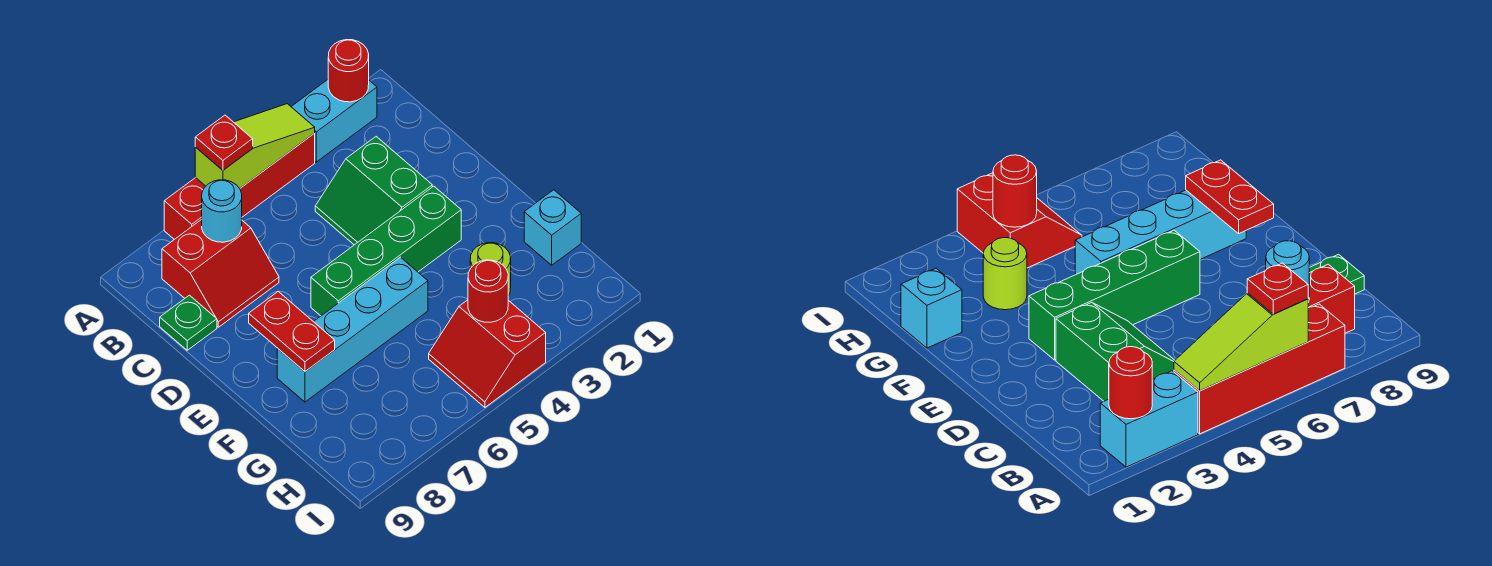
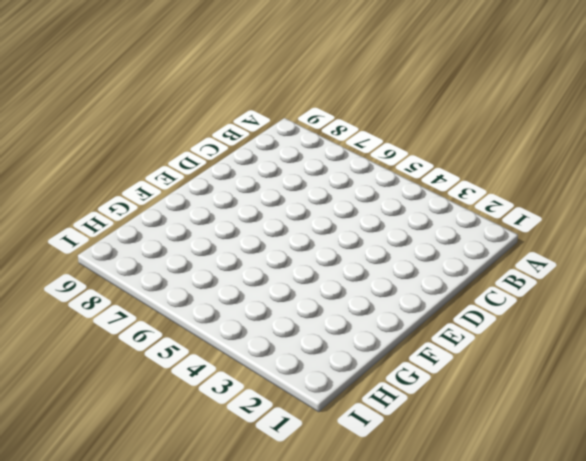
none -> cyan 1x2 brick [291,80,377,162]
none -> red 1x4 brick [164,133,315,239]
none -> red 2x2 slope [162,219,279,327]

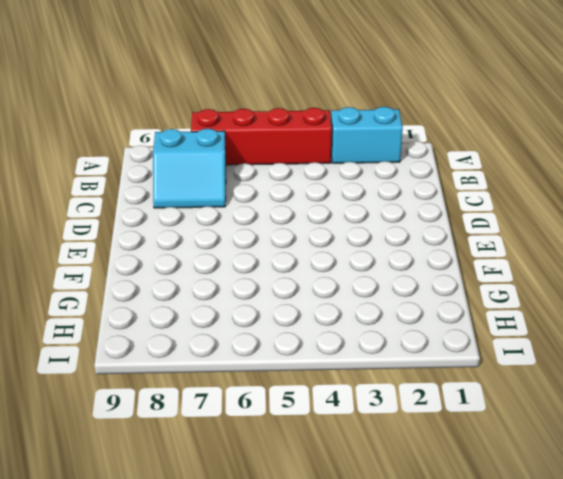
cyan 2x2 slope [153,129,226,208] -> red 2x2 slope [162,219,279,327]
none -> green 2x2 slope [315,137,432,245]
none -> green 1x1 plate [160,295,217,350]
none -> green 1x4 brick [311,186,461,316]

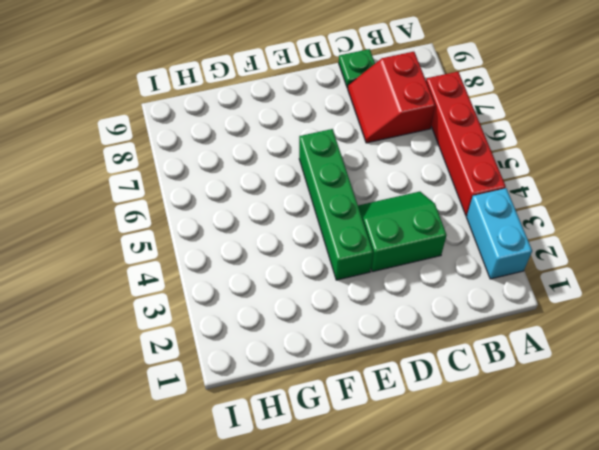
none -> cyan 1x4 brick [277,257,428,402]
none -> cyan 1x1 brick [524,190,581,265]
none -> lime 1x1 round brick [470,243,511,296]

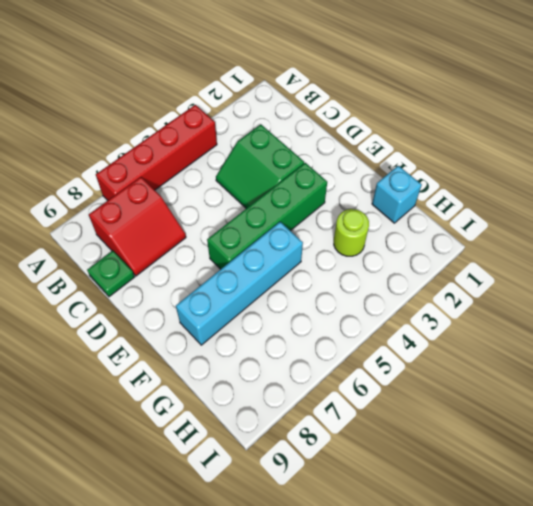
none -> cyan 1x2 brick [291,80,377,162]
none -> red 2x2 slope [429,300,546,407]
none -> red 1x1 round brick [328,40,369,102]

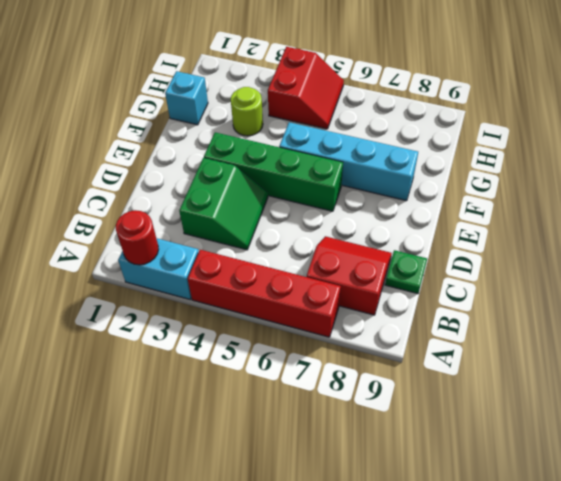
none -> lime 1x3 slope [195,104,315,189]
none -> cyan 1x1 round brick [202,180,242,242]
none -> red 1x2 plate [249,291,335,371]

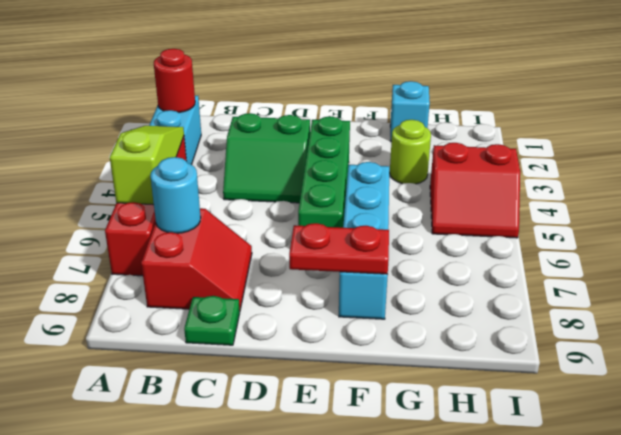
none -> red 1x1 round brick [468,260,508,322]
none -> red 1x1 plate [195,115,253,170]

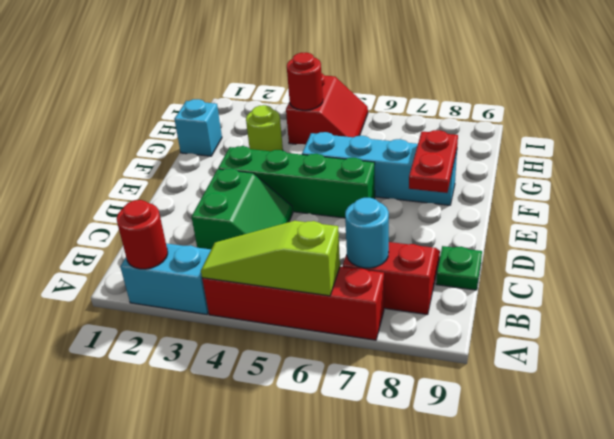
none -> red 1x1 plate [195,115,253,170]

